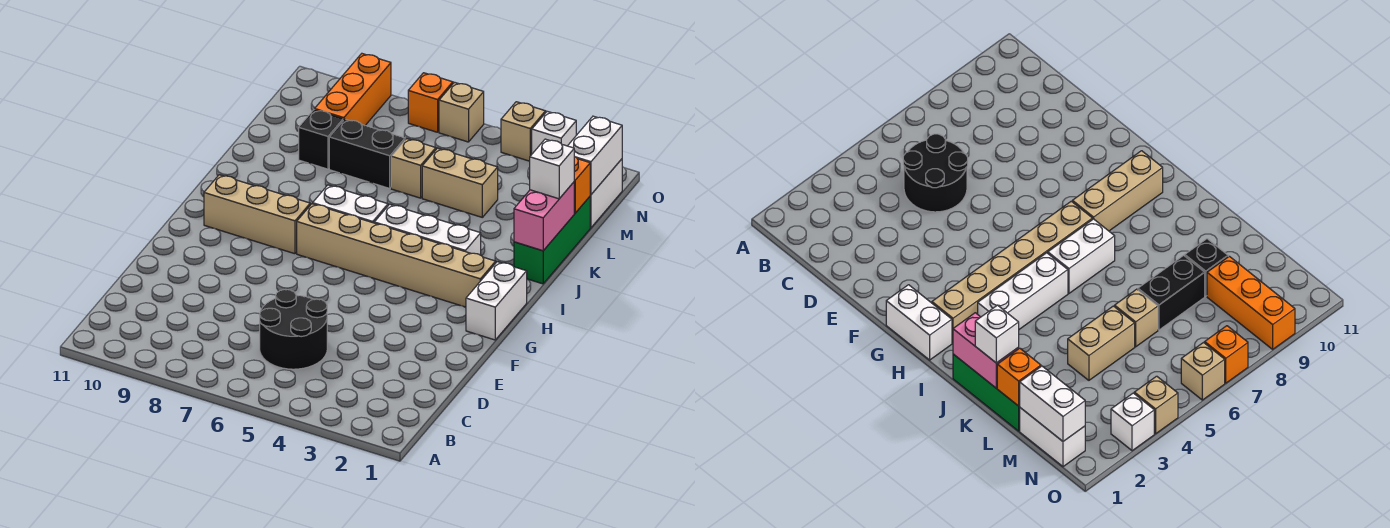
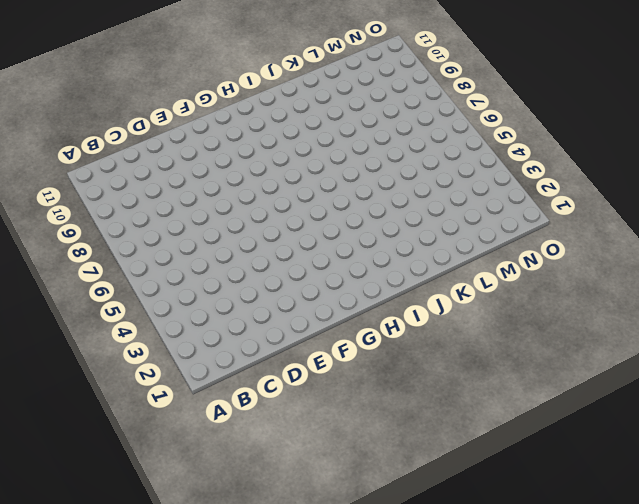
none -> black 2x2 round brick [260,290,327,369]
none -> white 1x2 brick [466,262,527,340]
none -> tan 1x6 brick [297,204,496,307]

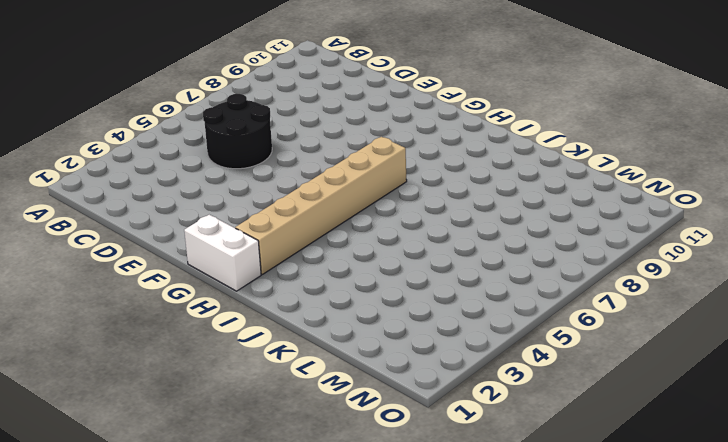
none -> tan 1x3 brick [204,175,310,254]
none -> white 1x3 brick [374,204,481,255]
none -> white 1x2 brick [313,185,388,223]

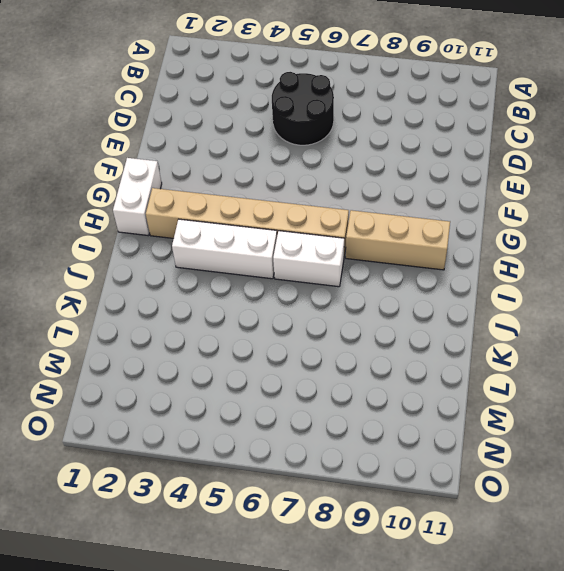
none -> green 1x3 brick [514,197,590,284]
none -> tan 1x2 brick [422,148,498,217]
none -> tan 1x1 brick [391,139,436,198]

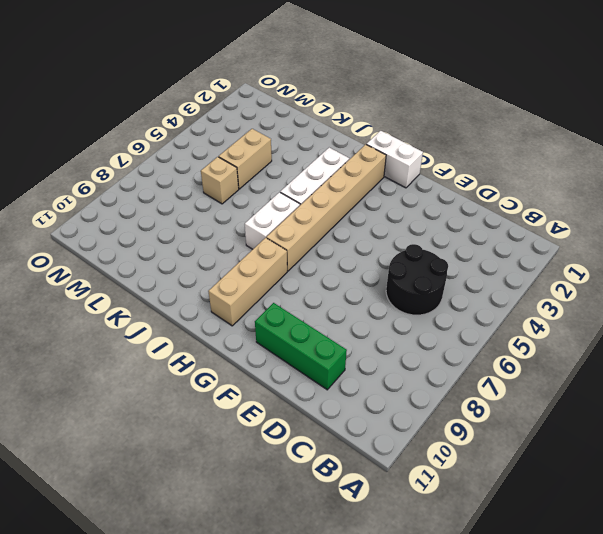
green 1x3 brick [255,303,347,390] -> green 1x3 brick moved to [514,197,590,284]
none -> black 1x2 brick [329,119,405,188]
none -> black 1x1 brick [299,110,343,169]
none -> white 1x2 brick [590,159,622,228]

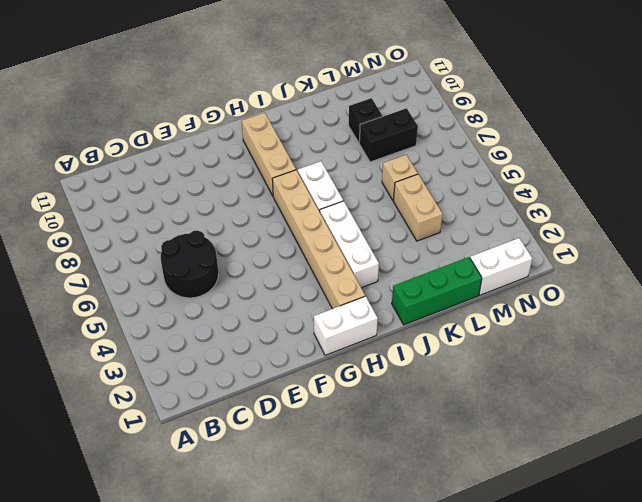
black 1x2 brick [359,108,418,162] -> black 1x2 brick turned to [329,119,405,188]
none -> orange 1x3 brick [315,54,391,125]
none -> white 1x1 brick [532,111,576,154]
none -> tan 1x1 brick [501,102,546,161]

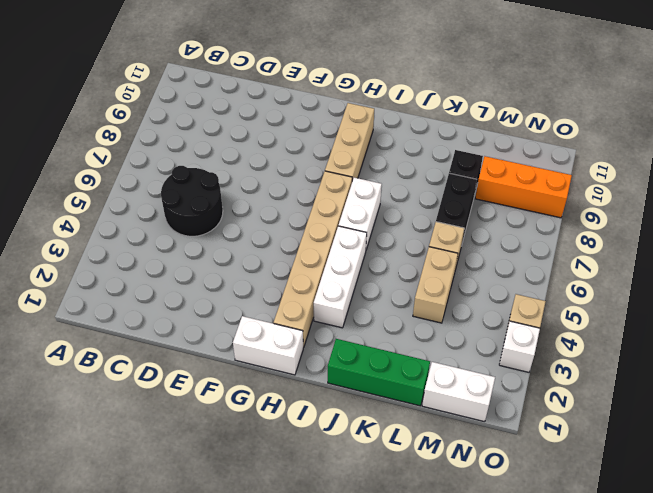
none -> tan 1x1 brick [439,82,484,142]
none -> orange 1x1 brick [408,73,453,132]
none -> pink 1x2 brick [514,182,574,251]

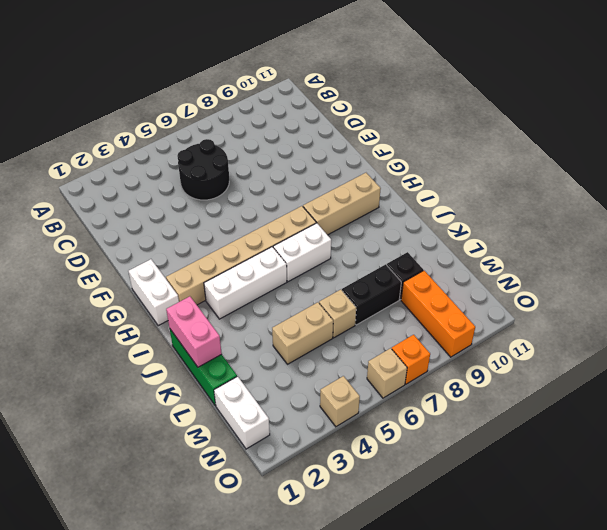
none -> white 1x1 brick [532,111,576,154]
none -> orange 1x1 brick [574,156,590,213]
none -> white 1x2 brick [568,116,622,195]

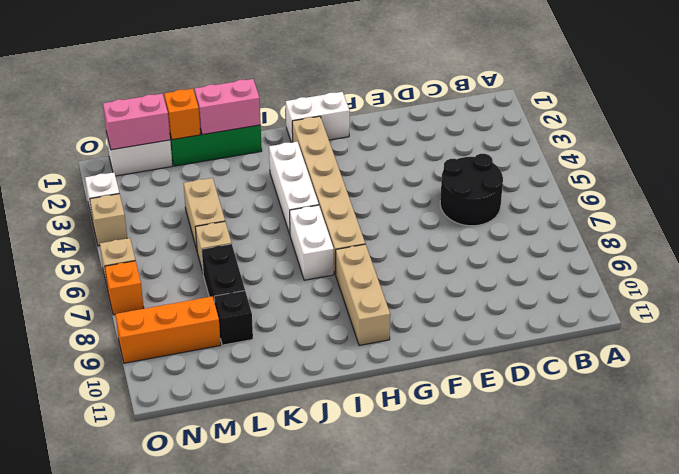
pink 1x2 brick [103,94,170,150] -> white 1x2 brick [568,116,622,195]
none -> white 1x1 brick [530,139,574,199]

